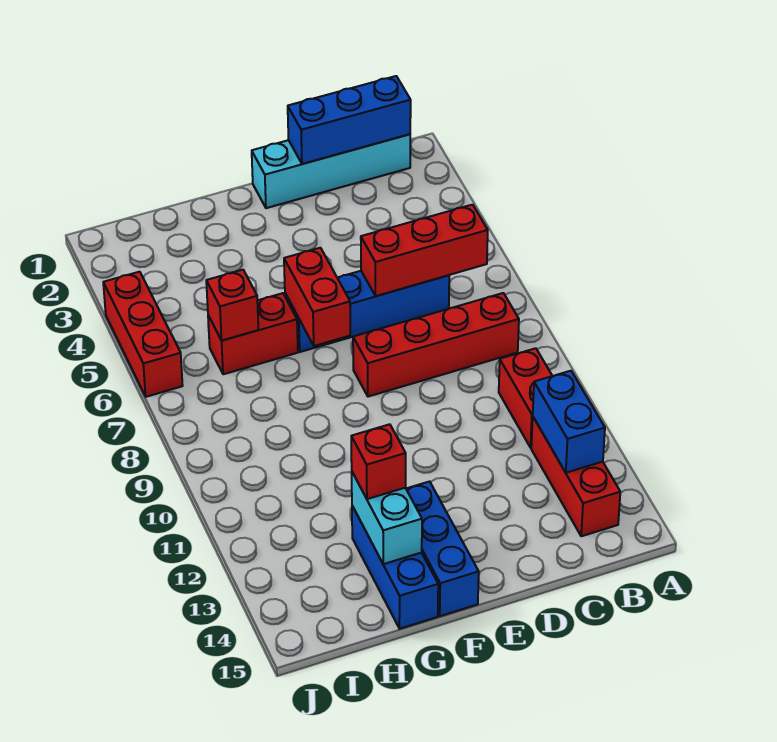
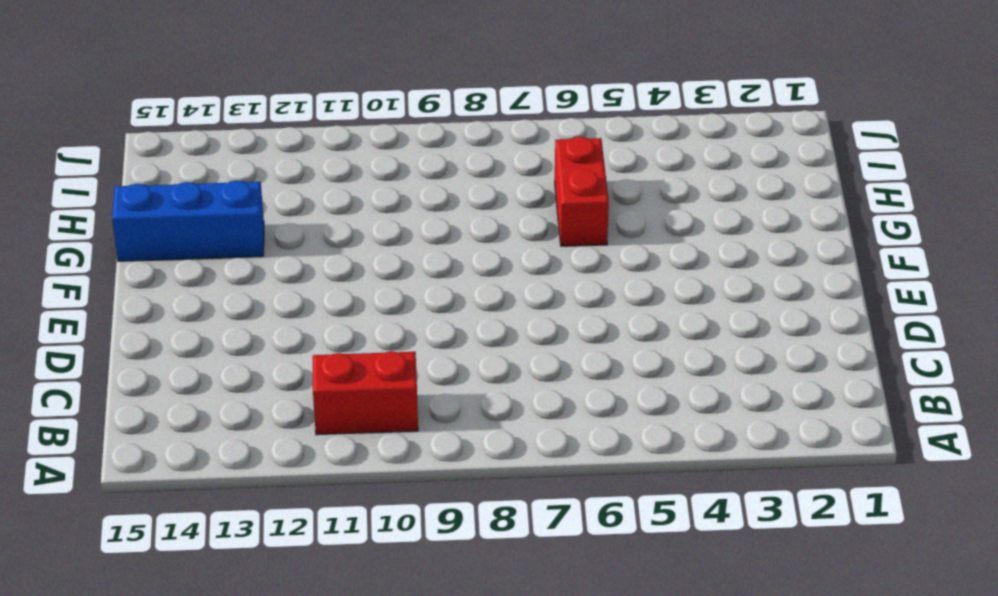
none -> cyan 1x4 brick [252,134,410,208]
none -> red 1x4 brick [353,293,519,397]
none -> red 1x3 brick [531,417,620,536]

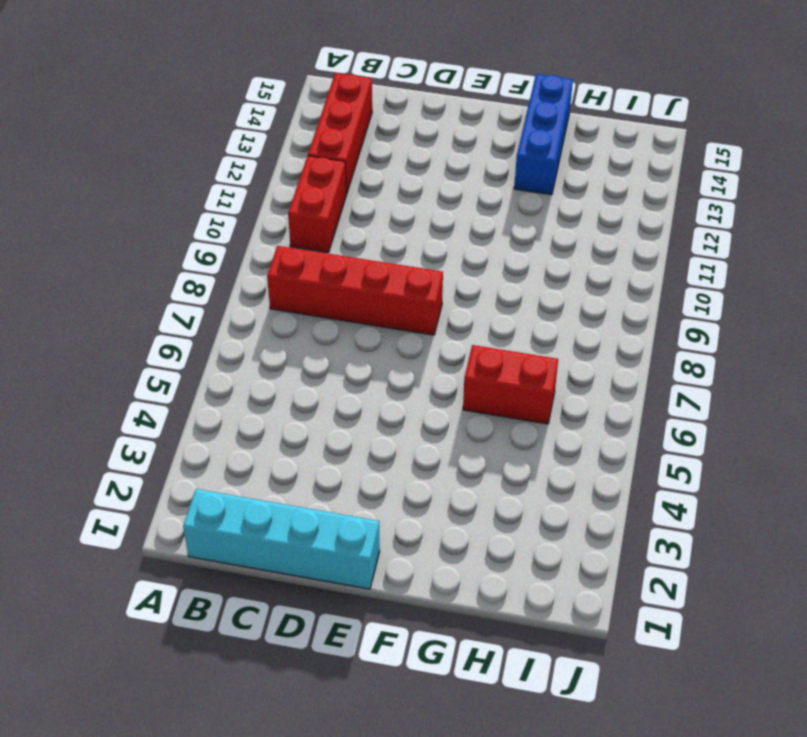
none -> blue 1x4 brick [285,271,449,352]
none -> blue 1x3 brick [406,482,479,616]
none -> red 1x3 brick [103,272,183,397]

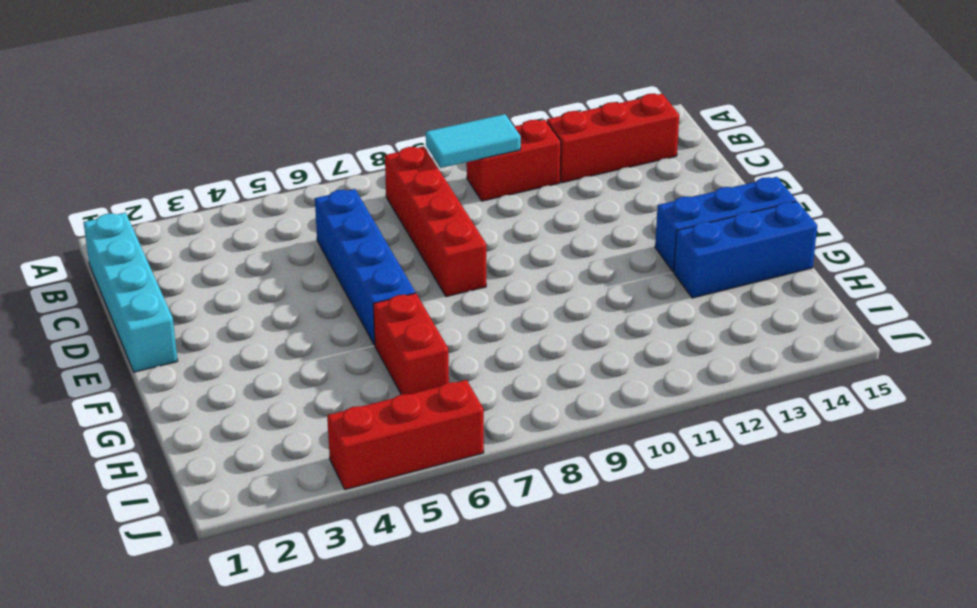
cyan 1x2 tile [426,114,521,168] -> none
none -> blue 1x3 brick [288,76,411,164]
none -> red 1x3 brick [361,205,488,296]
none -> blue 1x2 brick [533,371,605,473]

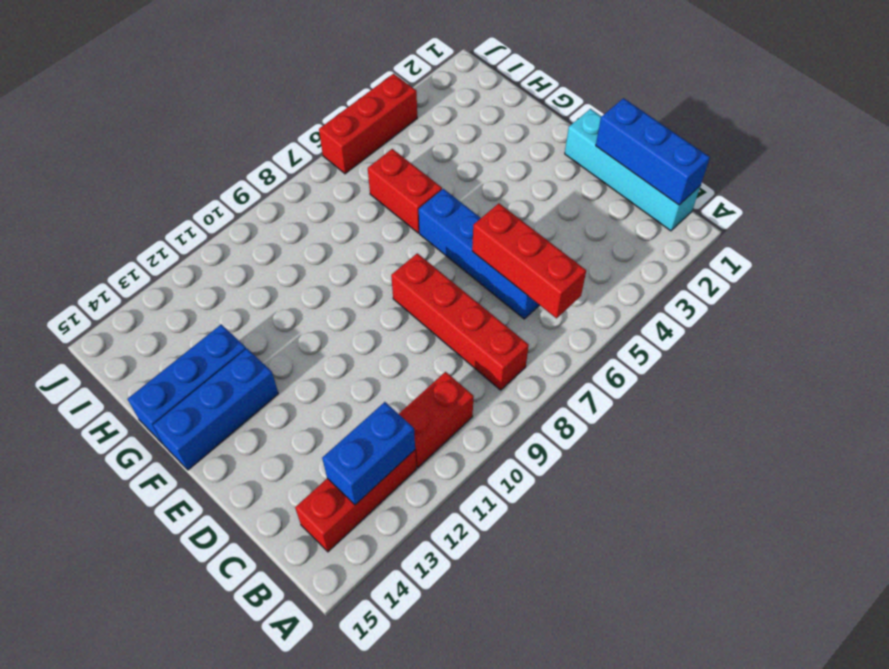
none -> red 1x2 brick [284,248,350,346]
none -> cyan 1x2 brick [352,472,422,564]
none -> red 1x1 brick [206,270,258,341]

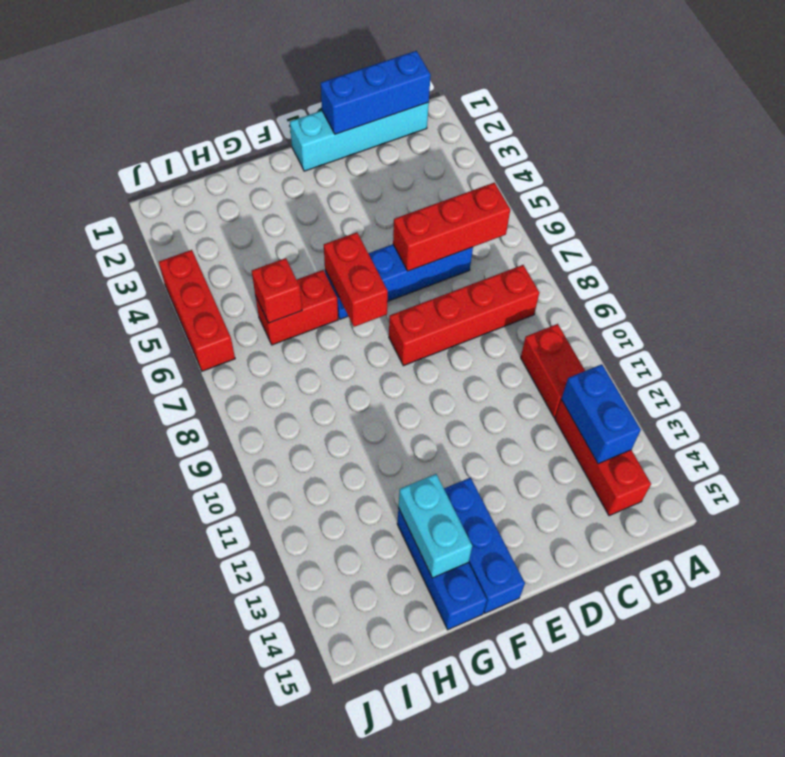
none -> red 1x1 brick [351,424,406,499]

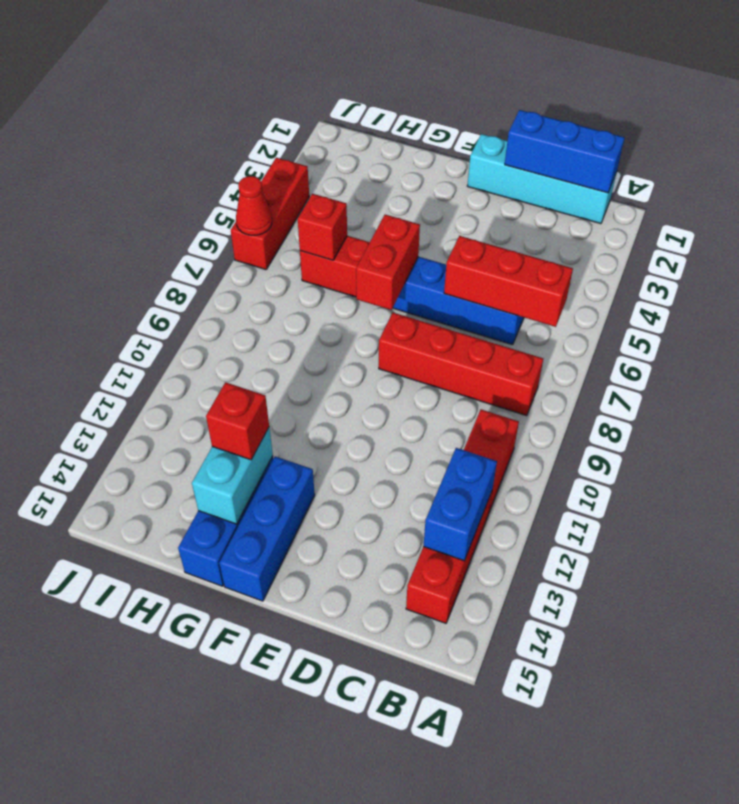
red 1x1 cone [236,176,272,235] -> none

